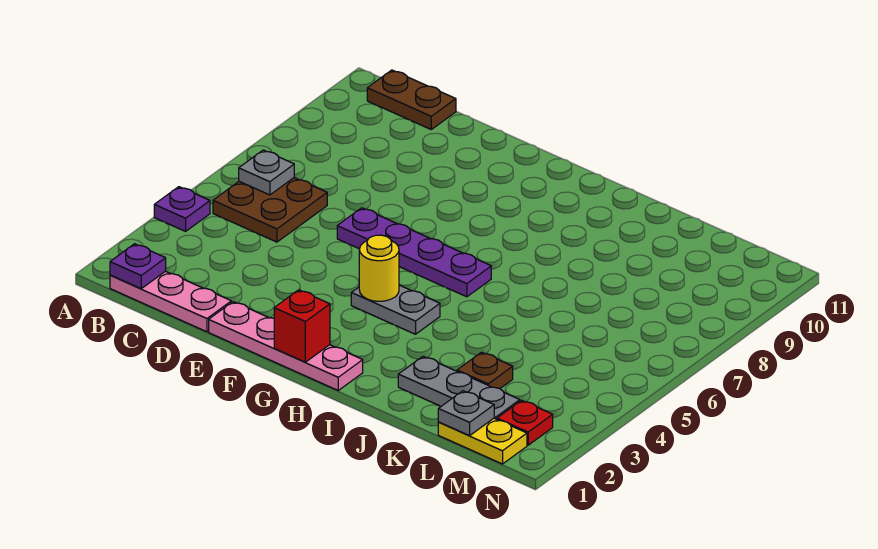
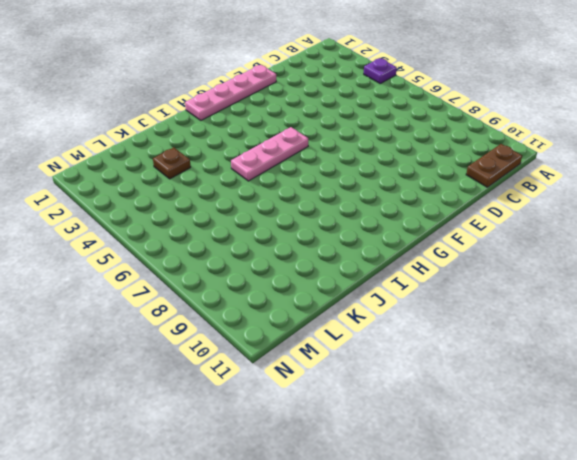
pink 1x3 plate [231,127,308,181] -> pink 1x3 plate moved to [110,271,231,332]
none -> brown 2x2 plate [213,178,327,242]
none -> purple 1x4 plate [337,208,491,297]
none -> grey 1x2 plate [351,285,440,334]

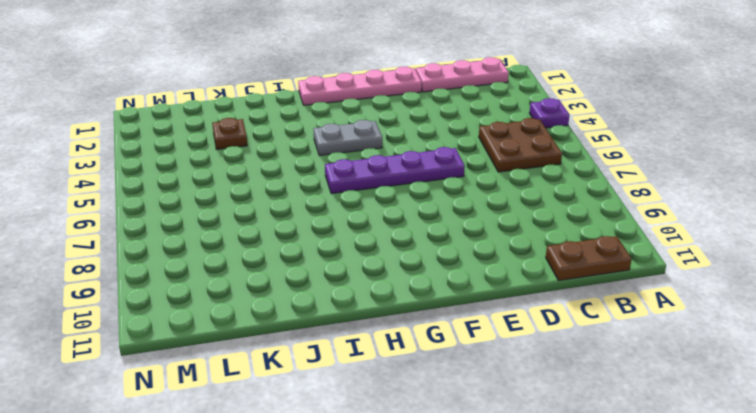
none -> grey 1x3 plate [398,356,520,419]
none -> yellow 1x2 plate [438,418,527,464]
none -> red 1x1 plate [497,400,553,445]

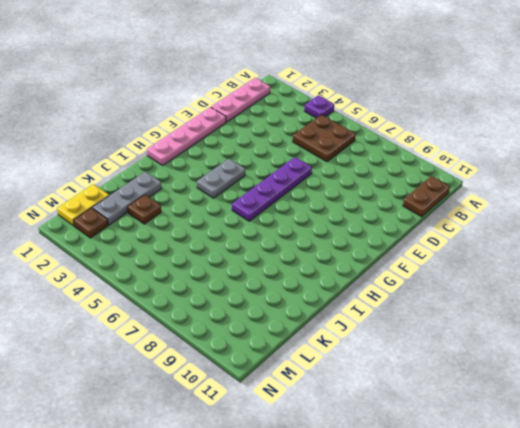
brown 1x1 plate [74,208,108,238] -> red 1x1 plate [497,400,553,445]
none -> purple 1x1 plate [110,244,166,289]
none -> grey 1x1 plate [239,150,294,195]
none -> red 1x1 brick [274,290,330,362]

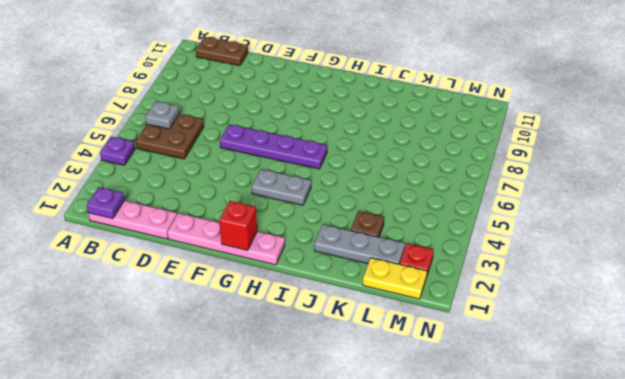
none -> yellow 1x1 round brick [359,235,399,301]
none -> grey 1x1 plate [438,391,494,436]

